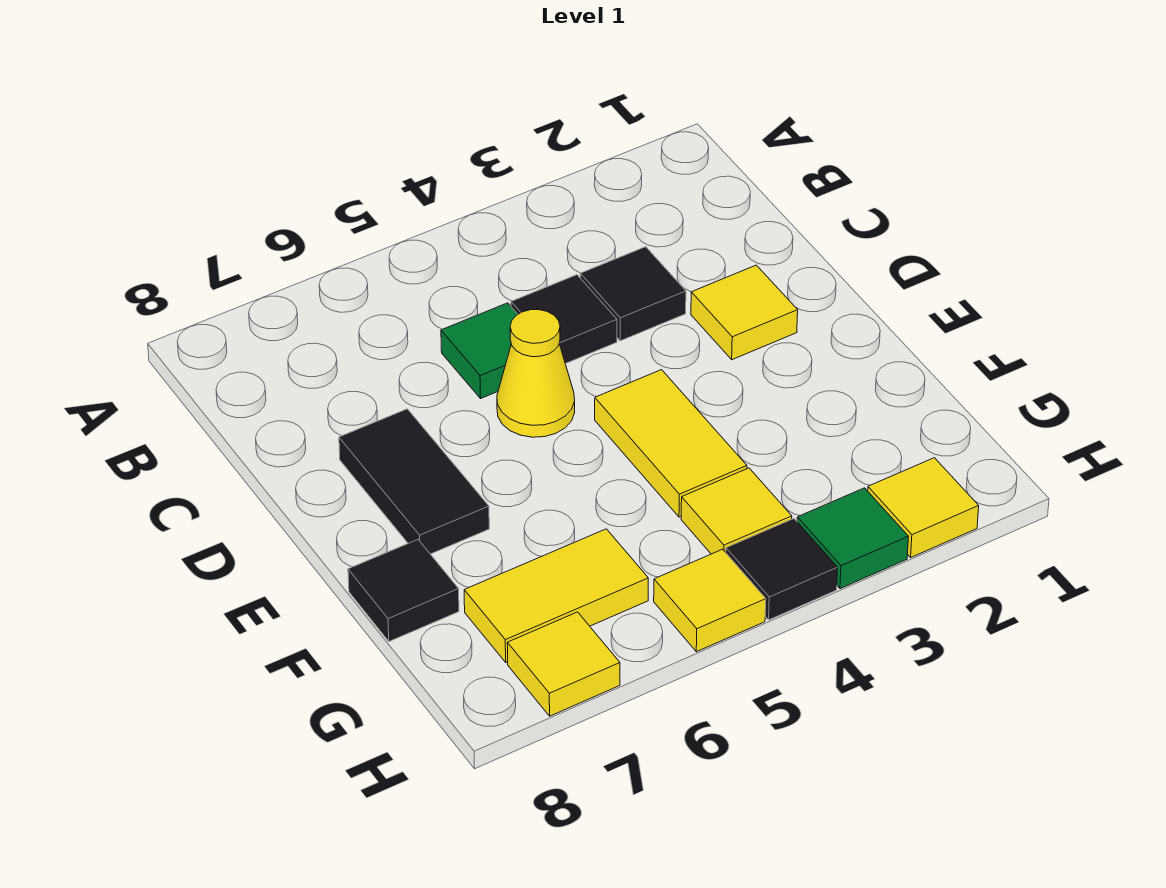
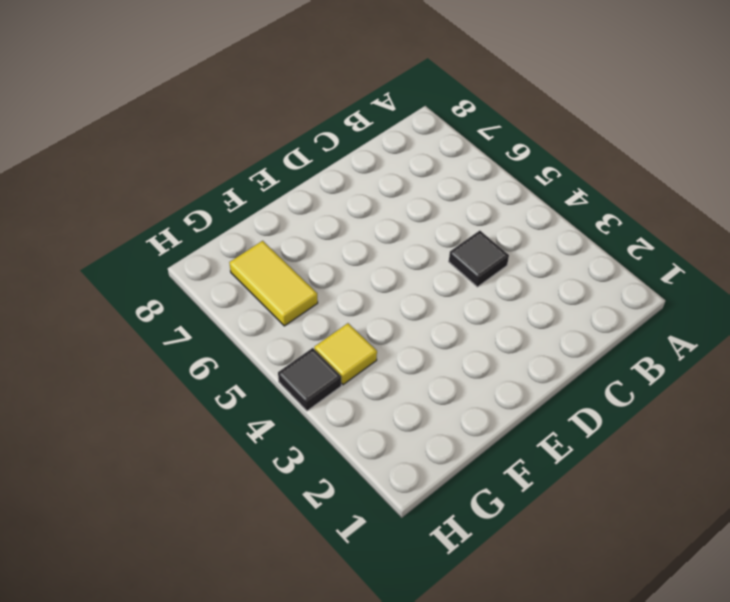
none -> black 1x1 tile [580,247,686,341]
none -> green 1x1 tile [441,303,518,398]
none -> yellow 1x1 tile [691,265,798,360]

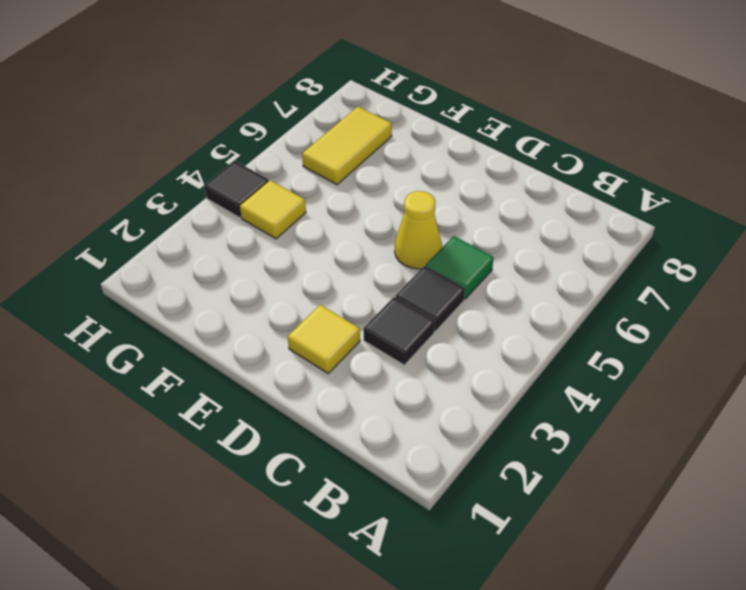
none -> black 1x2 tile [339,409,489,554]
none -> yellow 1x2 tile [595,370,747,517]
none -> black 1x1 tile [348,540,459,641]

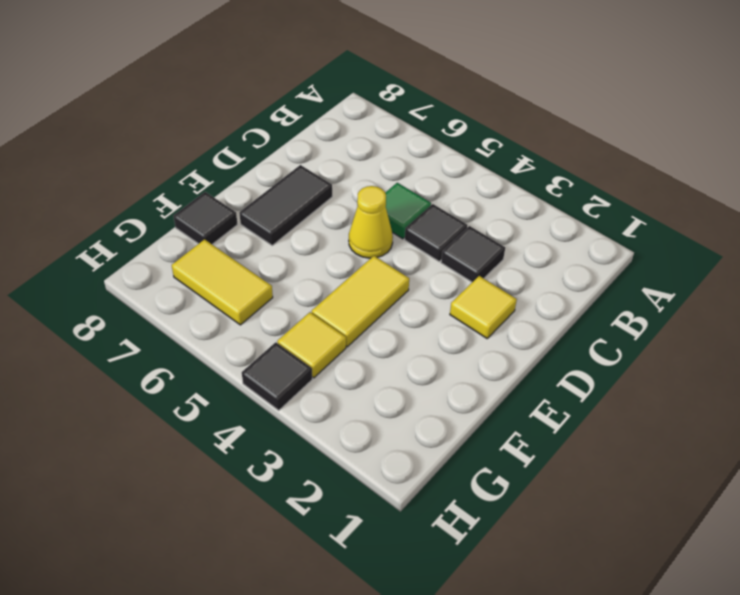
none -> yellow 1x1 tile [868,458,979,557]
none -> green 1x1 tile [797,488,908,589]
none -> yellow 1x1 tile [654,549,766,652]

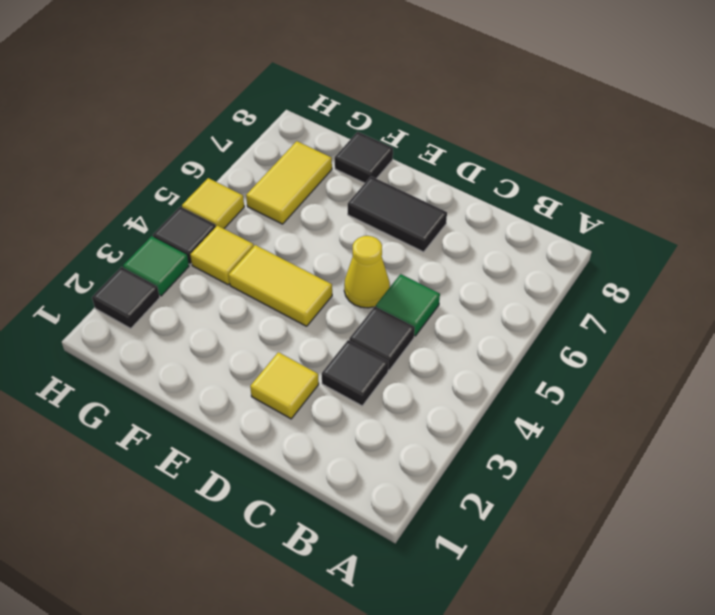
black 1x1 tile [92,267,160,328] -> yellow 1x1 tile [868,458,979,557]
none -> yellow 1x1 tile [507,612,620,716]

